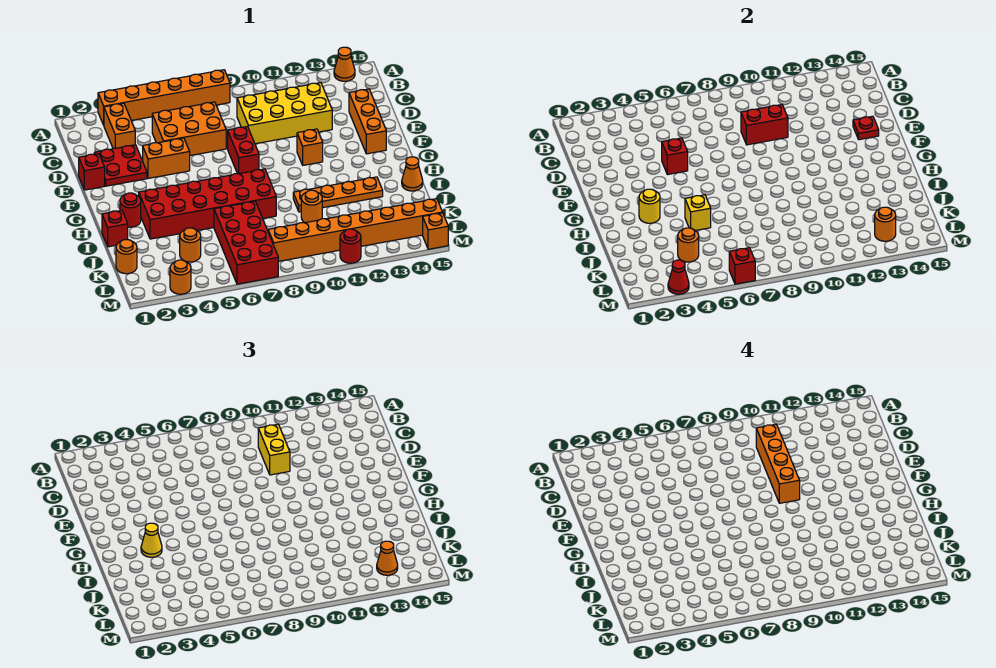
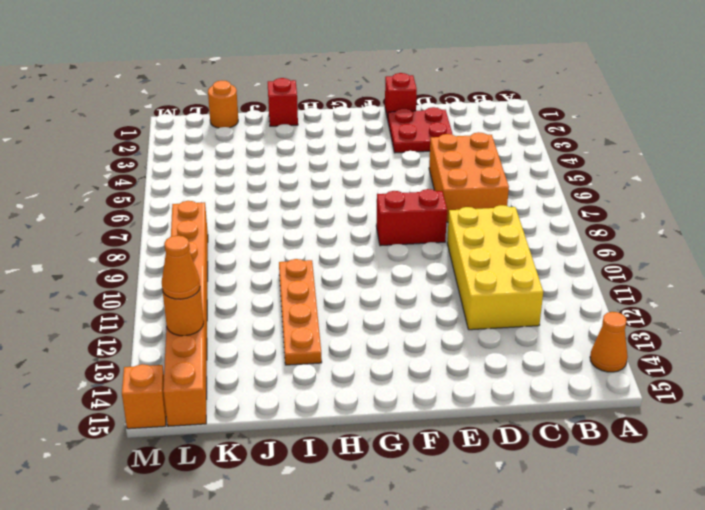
none -> orange 1x6 brick [98,70,230,125]
none -> orange 1x2 brick [104,103,135,149]
none -> orange 1x3 brick [349,89,386,154]
none -> orange 1x2 brick [143,138,190,178]

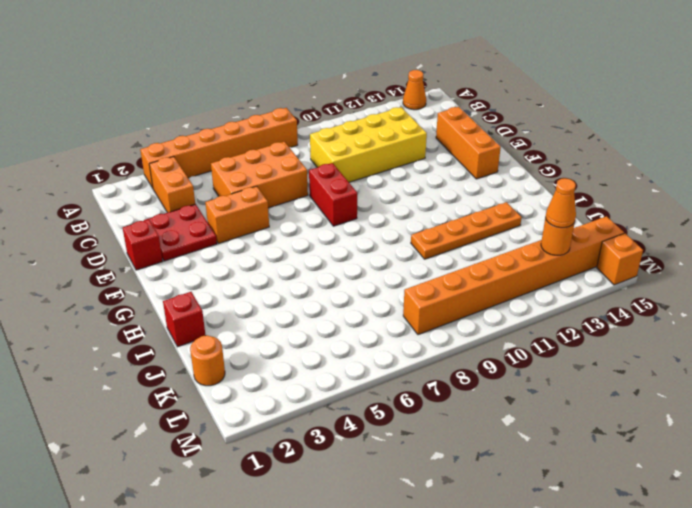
none -> orange 1x1 brick [297,129,323,165]
none -> red 1x1 round brick [120,193,141,227]
none -> red 2x6 brick [139,169,276,239]
none -> orange 1x1 cone [402,157,423,191]

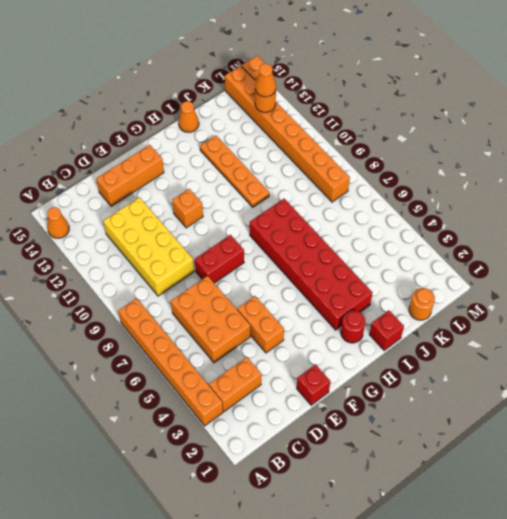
none -> red 2x2 plate [94,145,147,186]
none -> red 2x4 brick [214,201,278,284]
none -> orange 1x1 round brick [301,190,322,223]
none -> orange 1x1 round brick [180,228,201,262]

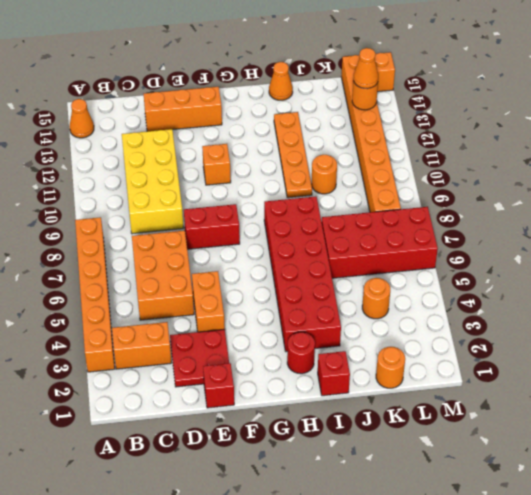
none -> orange 1x1 round brick [170,260,191,294]
none -> red 1x1 round brick [340,229,361,263]
none -> red 1x2 brick [741,105,788,145]
none -> red 1x1 brick [662,138,688,175]

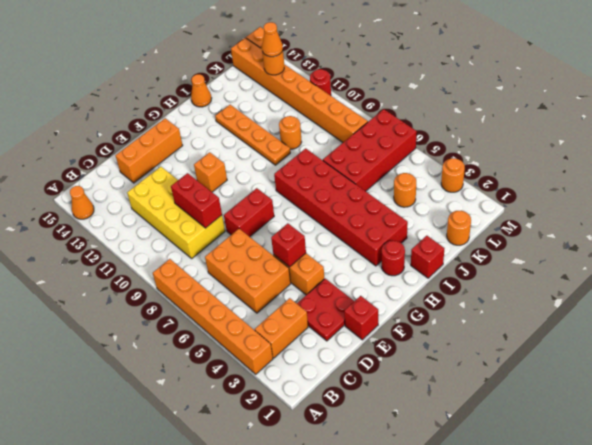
none -> red 1x1 plate [853,116,879,140]
none -> yellow 1x1 round brick [639,189,660,223]
none -> yellow 1x1 brick [685,195,711,231]
none -> orange 1x1 round brick [678,228,699,262]

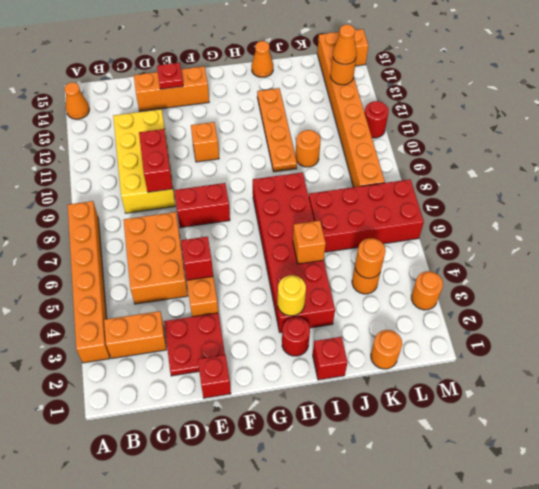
orange 1x1 brick [293,221,326,264] -> yellow 1x1 brick [685,195,711,231]
none -> red 1x1 cone [668,260,689,294]
none -> red 1x1 brick [729,248,755,284]
none -> yellow 1x2 brick [258,424,290,475]
none -> yellow 1x1 cone [141,523,162,557]

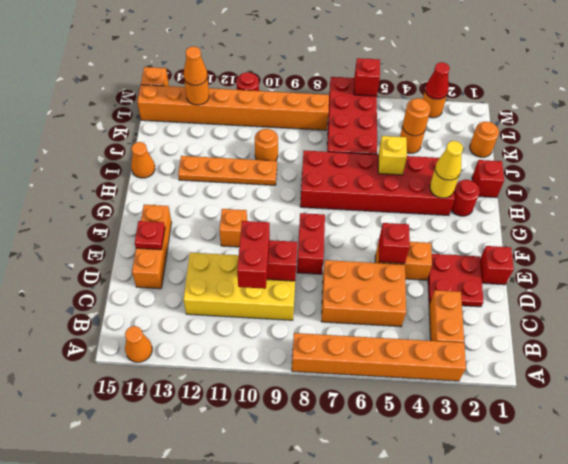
red 1x2 brick [237,221,270,289] -> yellow 1x2 brick [258,424,290,475]
none -> orange 1x4 brick [756,424,800,503]

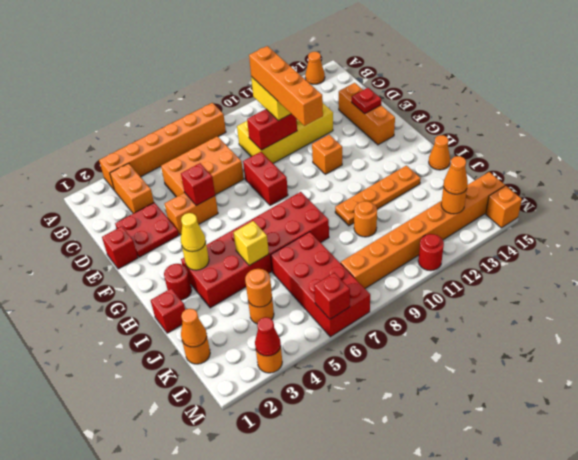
orange 1x1 cone [181,309,207,347] -> none

